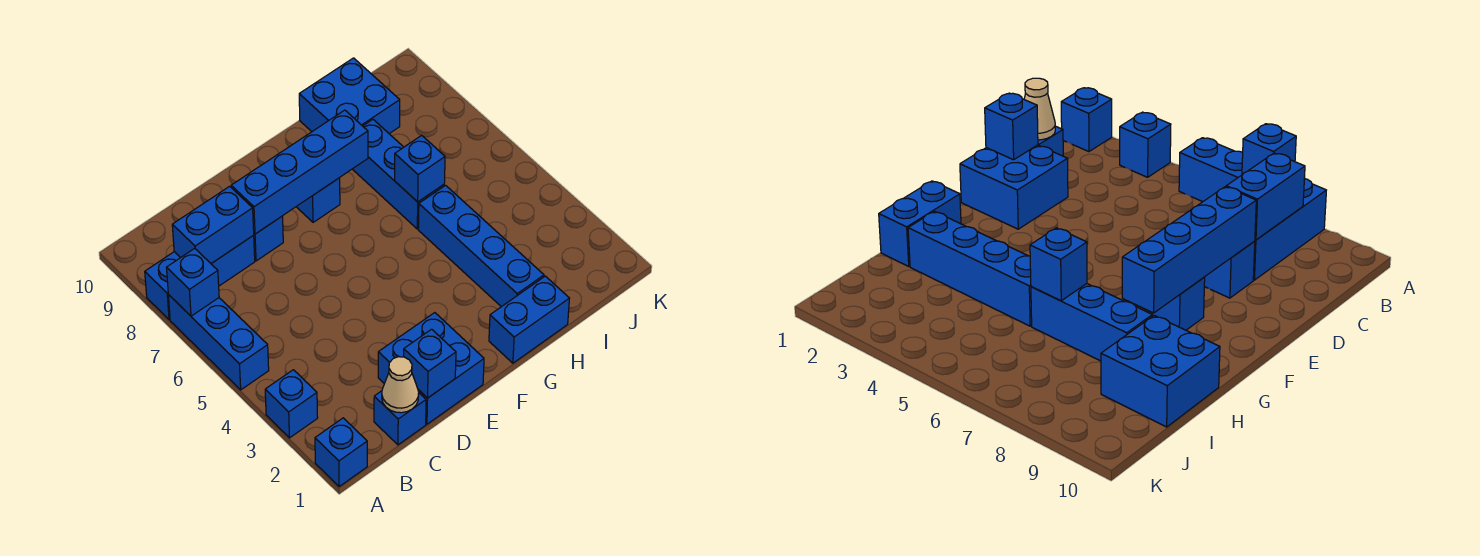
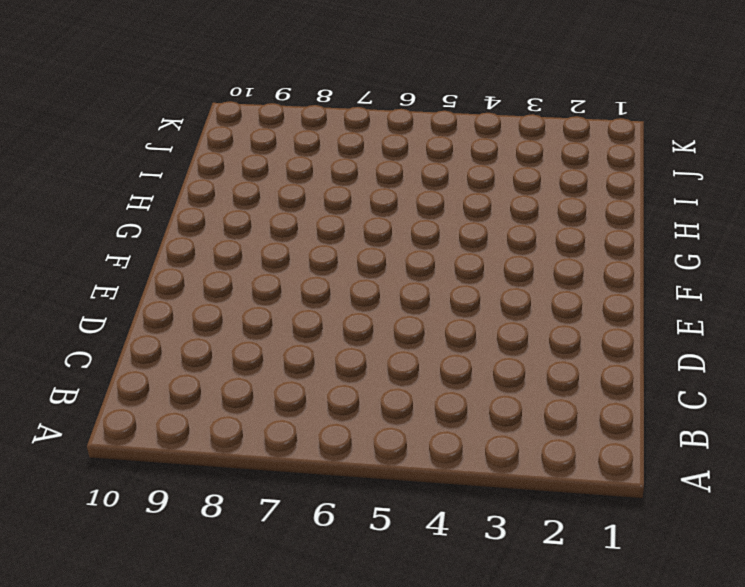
none -> blue 1x1 brick [315,418,367,486]
none -> blue 1x1 brick [265,370,318,438]
none -> blue 1x3 brick [168,295,269,390]

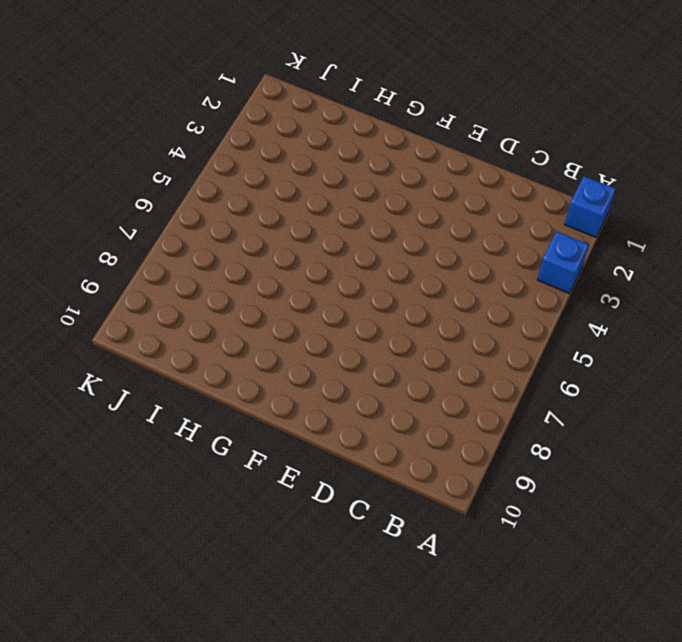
none -> blue 1x3 brick [168,295,269,390]
none -> blue 1x3 brick [145,235,255,320]
none -> blue 1x1 brick [374,391,426,445]

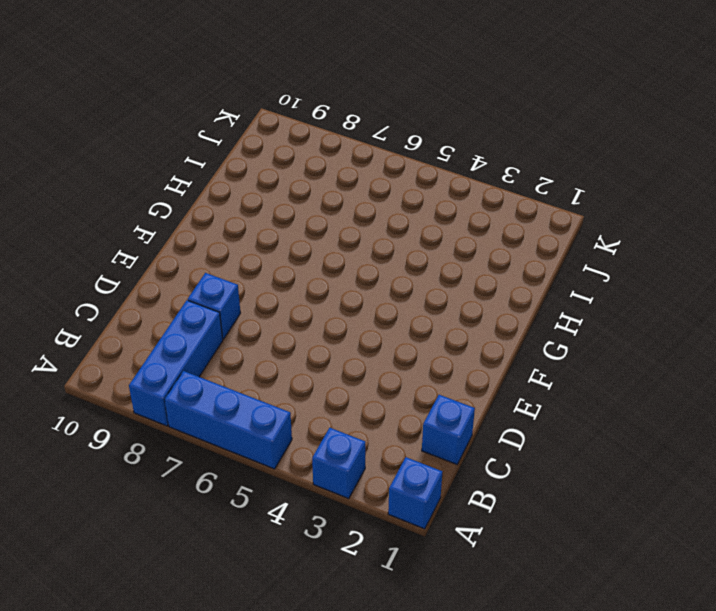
none -> blue 2x2 brick [378,313,484,424]
none -> blue 1x1 brick [296,178,340,222]
none -> blue 1x2 brick [489,276,569,363]

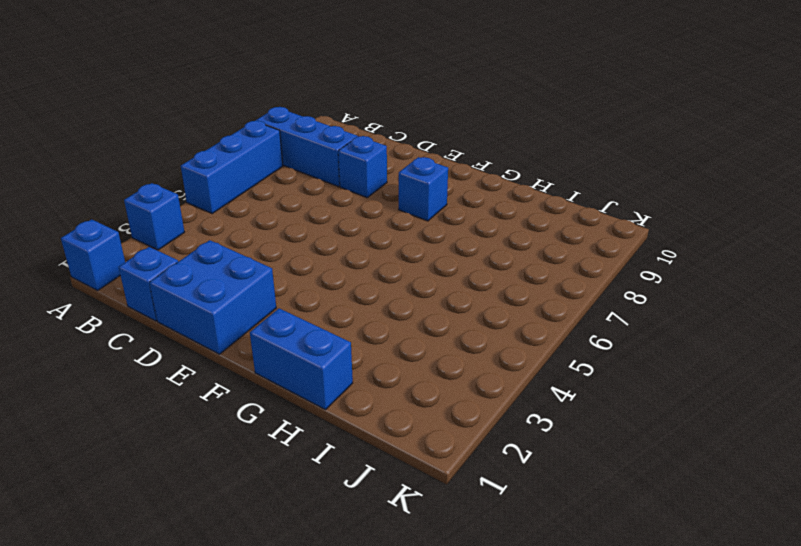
none -> blue 1x4 brick [418,185,544,307]
none -> blue 1x3 brick [353,120,444,229]
none -> blue 2x2 brick [299,58,400,134]

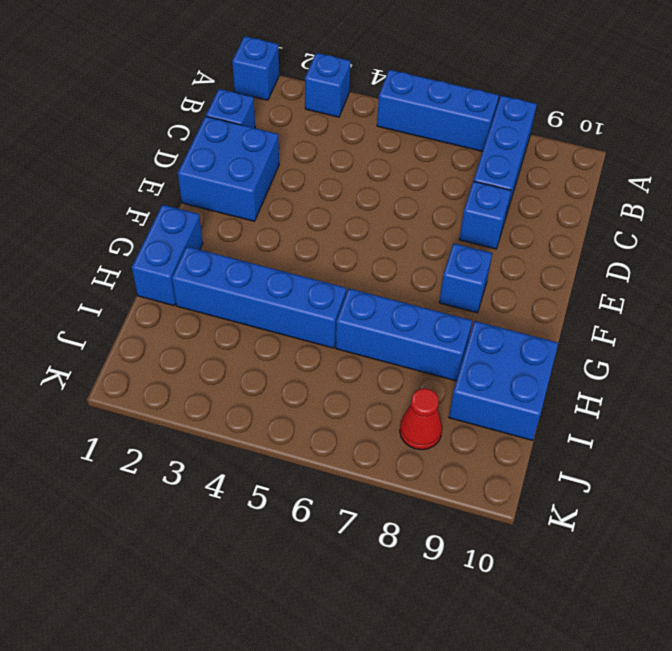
red 1x1 cone [400,388,442,450] -> none
none -> blue 1x1 brick [167,248,219,316]
none -> blue 1x2 brick [172,186,254,263]
none -> tan 1x1 cone [382,357,419,413]

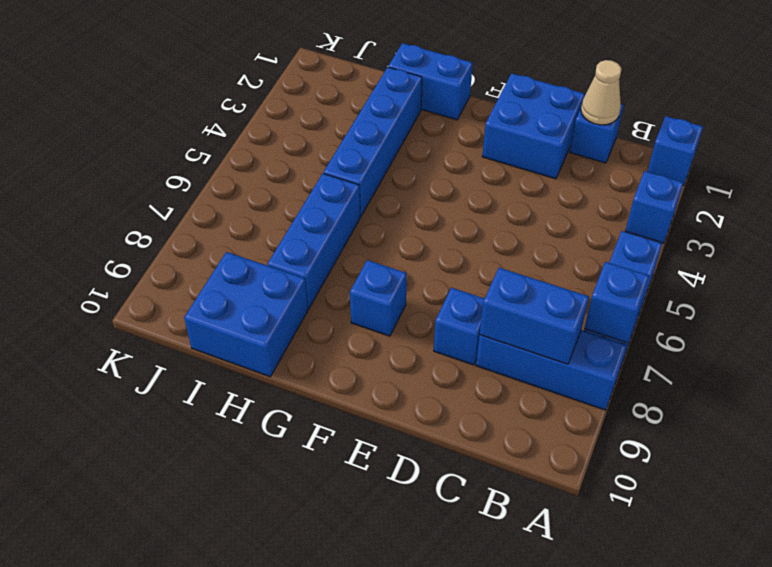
none -> blue 1x1 brick [404,329,456,398]
none -> blue 1x4 brick [231,110,368,234]
none -> blue 1x1 brick [395,135,445,202]

